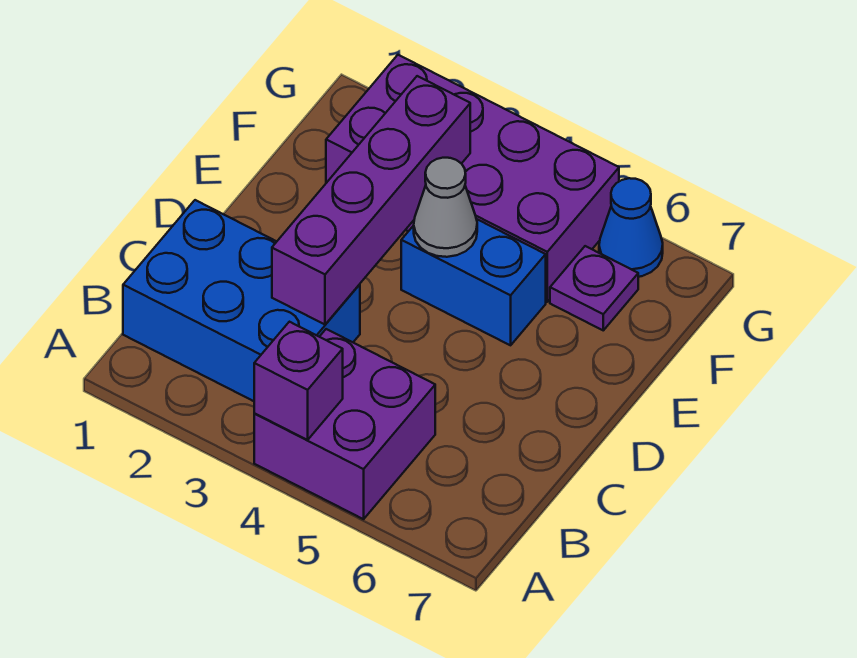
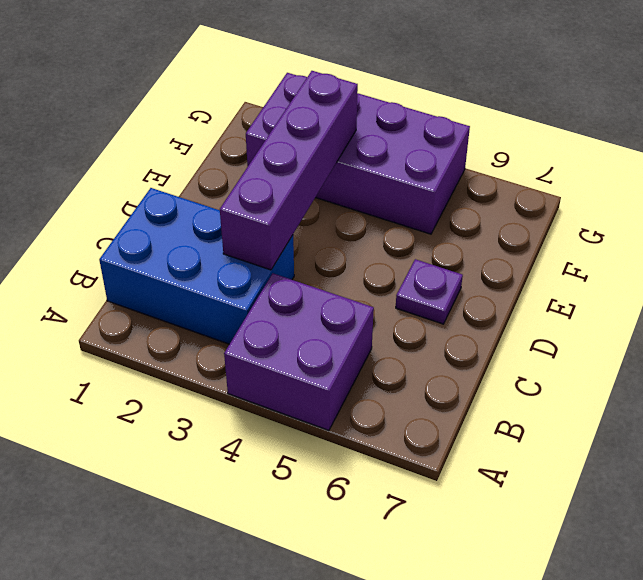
purple 1x1 plate [396,259,463,324] -> purple 1x1 plate moved to [550,246,638,330]
none -> blue 1x2 brick [401,219,546,345]
none -> blue 1x1 cone [599,178,663,277]

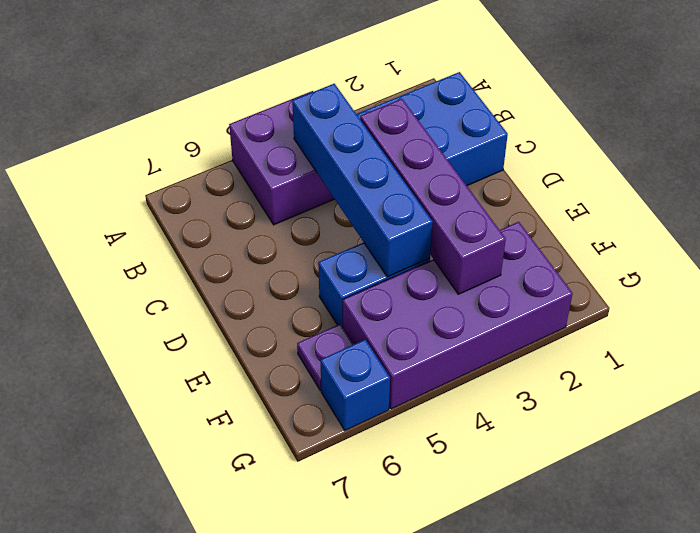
blue 1x4 brick [292,84,433,277] -> grey 1x1 cone [414,158,477,257]
blue 1x1 brick [321,339,390,430] -> blue 1x1 cone [599,178,663,277]
none -> purple 1x1 brick [254,322,343,440]

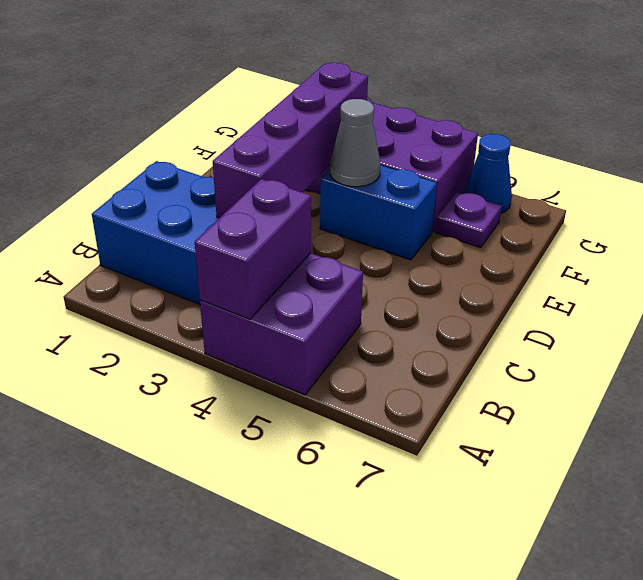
purple 1x2 brick [195,179,311,319] -> purple 1x1 brick [254,322,343,440]

